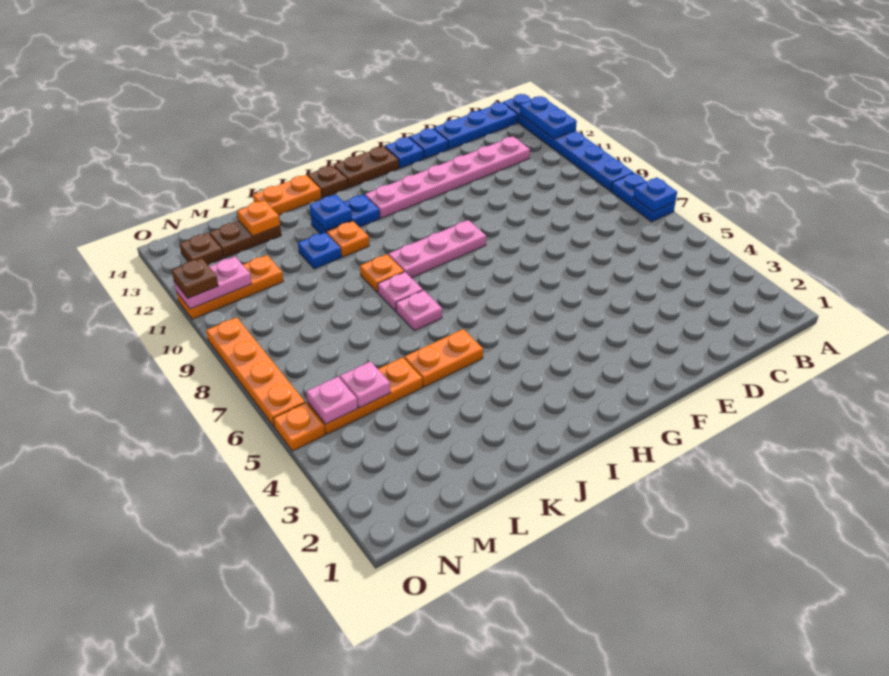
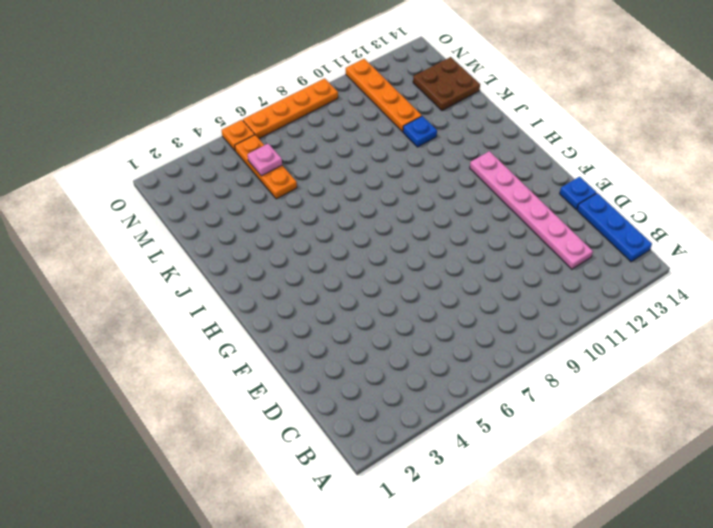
orange 1x4 plate [346,59,422,132] -> orange 1x3 plate [176,255,283,319]
brown 2x2 plate [413,57,480,111] -> brown 1x2 plate [210,221,281,258]
none -> blue 1x2 plate [611,173,675,222]
none -> blue 1x6 plate [503,94,634,191]
none -> blue 1x1 plate [385,137,424,168]
none -> pink 1x3 plate [388,220,486,278]

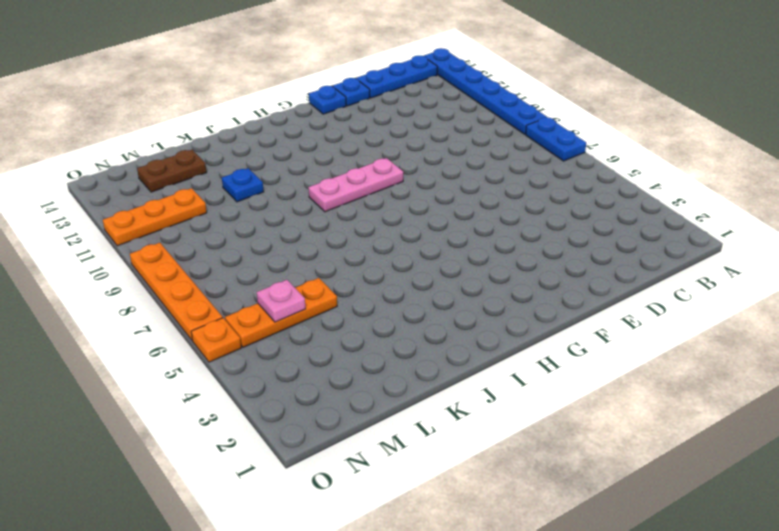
none -> pink 1x6 plate [365,137,530,218]
none -> brown 1x2 plate [334,146,399,188]
none -> blue 1x2 plate [311,194,380,234]
none -> brown 1x1 plate [308,165,348,198]

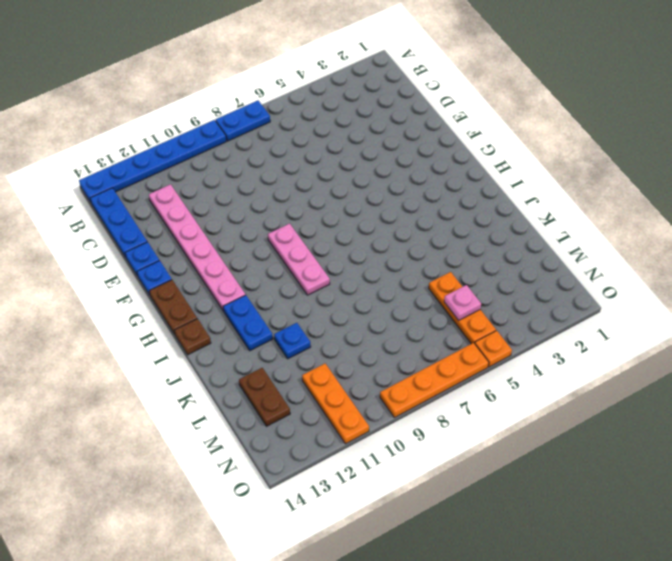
none -> orange 1x2 plate [404,329,483,387]
none -> pink 1x1 plate [396,290,442,331]
none -> pink 1x1 plate [378,272,423,311]
none -> orange 1x1 plate [360,254,404,292]

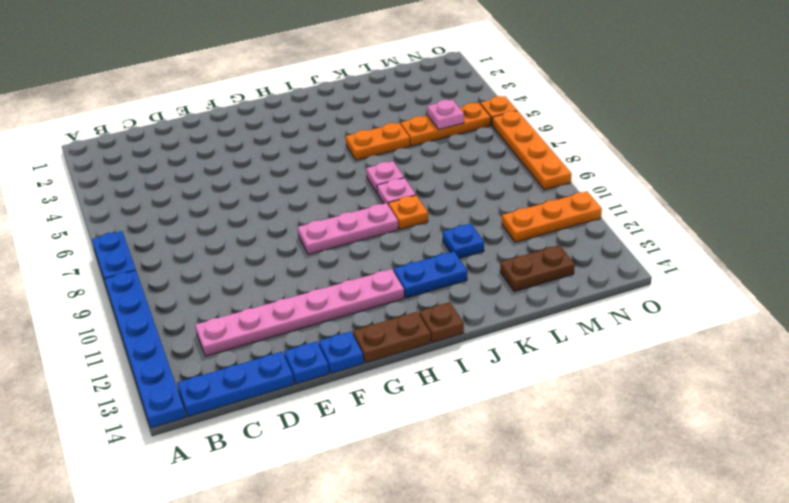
none -> orange 1x1 plate [326,221,369,257]
none -> orange 1x2 plate [253,175,321,215]
none -> brown 1x1 plate [180,233,223,265]
none -> blue 1x1 plate [633,177,677,212]

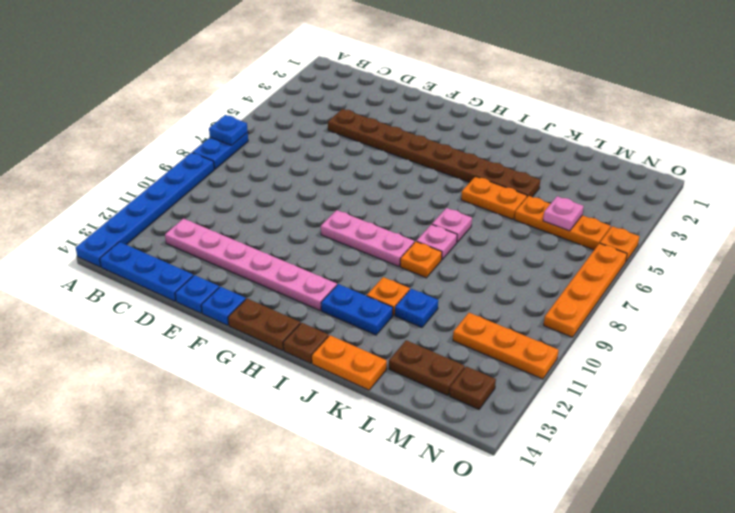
brown 1x8 plate [328,109,540,197] -> none
none -> blue 1x2 plate [520,96,577,139]
none -> blue 1x1 plate [310,195,352,230]
none -> orange 1x1 plate [237,200,280,236]
none -> pink 1x1 plate [306,377,358,424]

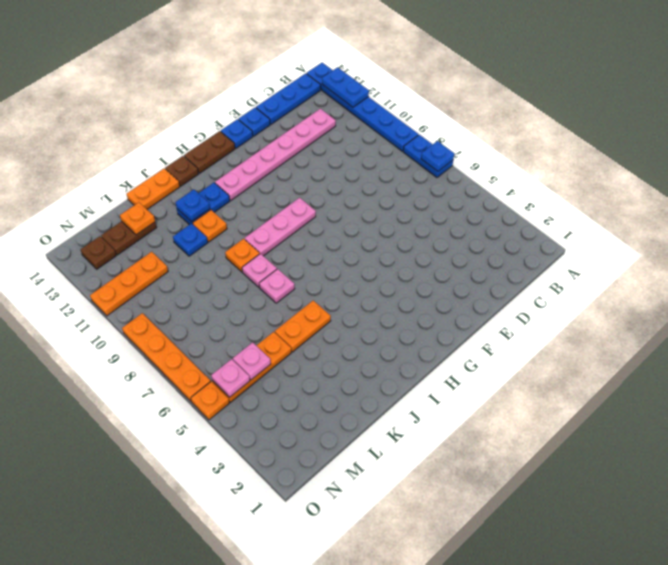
none -> pink 1x2 plate [174,257,252,309]
none -> brown 1x1 plate [172,258,218,298]

